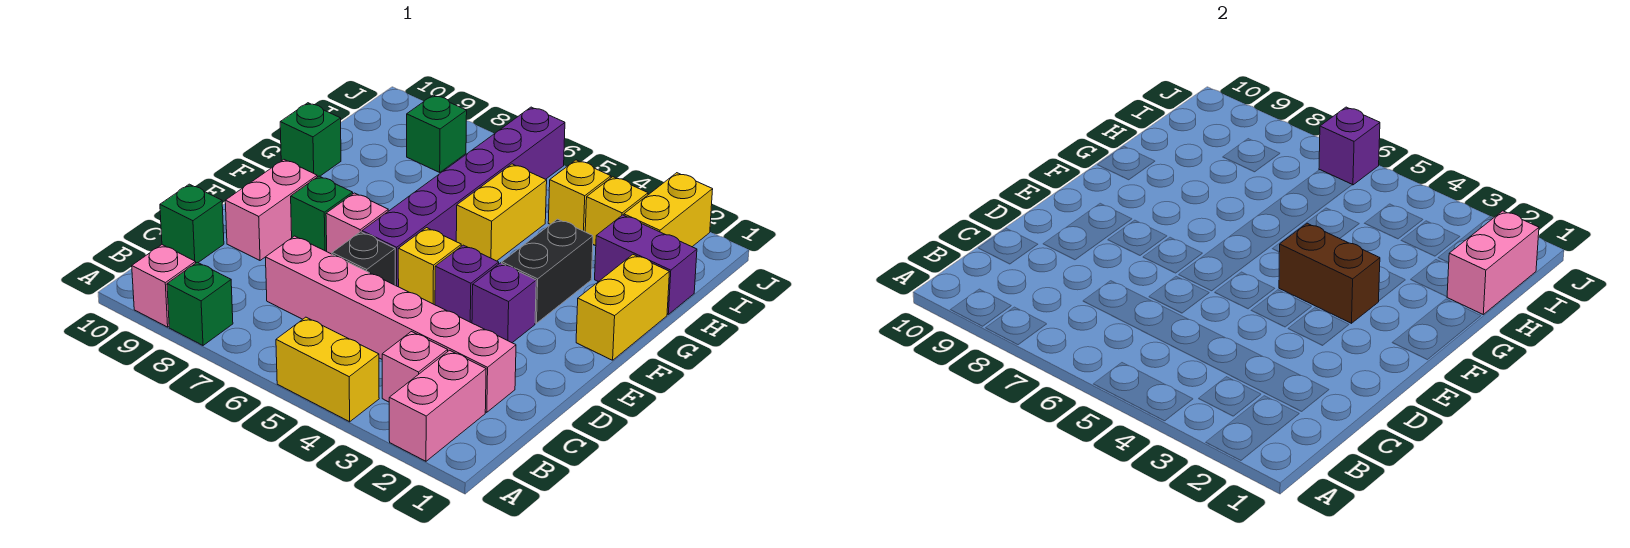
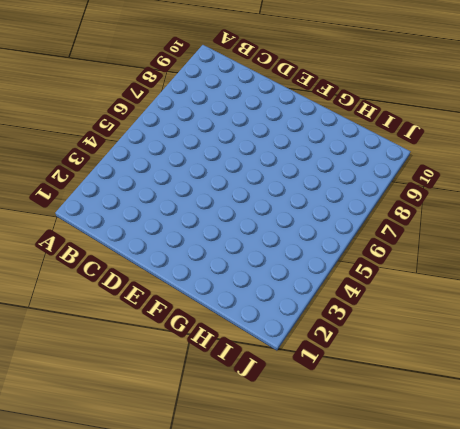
none -> pink 1x2 brick [389,350,486,461]
none -> yellow 1x2 brick [276,317,379,422]
none -> green 1x1 brick [167,262,233,345]

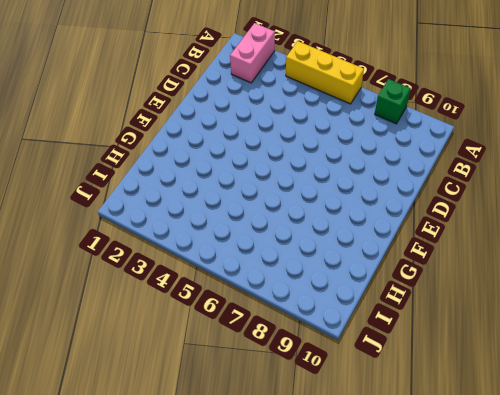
yellow 1x3 brick [286,41,364,104] -> yellow 1x2 brick [276,317,379,422]
none -> pink 1x1 brick [132,245,196,327]
none -> pink 1x1 brick [382,332,448,402]
none -> pink 1x6 brick [266,236,516,412]

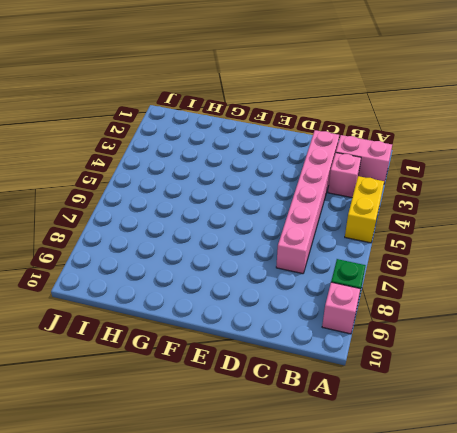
none -> green 1x1 brick [160,184,224,263]
none -> black 1x1 brick [332,232,395,285]
none -> pink 1x2 brick [225,160,317,260]

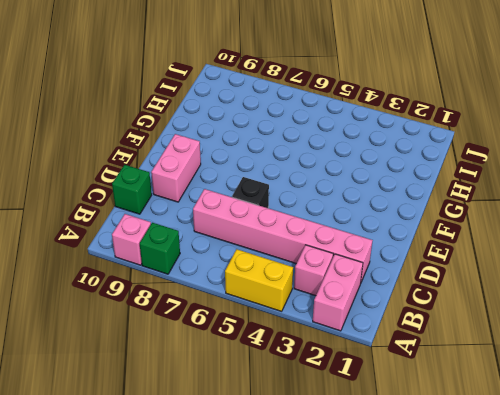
none -> purple 1x1 brick [472,263,536,343]
none -> purple 1x1 brick [435,245,499,323]
none -> yellow 1x1 brick [398,228,461,305]

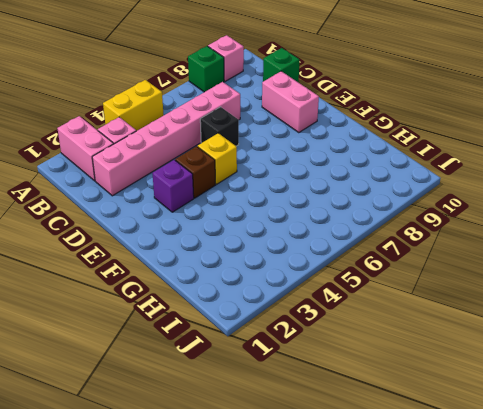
brown 1x1 brick [175,146,216,198] -> purple 1x1 brick [435,245,499,323]
none -> purple 1x6 brick [362,107,565,287]
none -> pink 1x1 brick [326,193,388,254]
none -> green 1x1 brick [291,176,353,251]

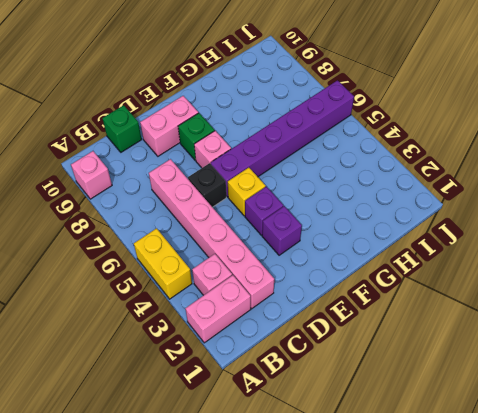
none -> green 1x1 brick [167,262,233,345]
none -> yellow 1x2 brick [576,255,669,360]
none -> black 1x2 brick [502,219,593,323]

